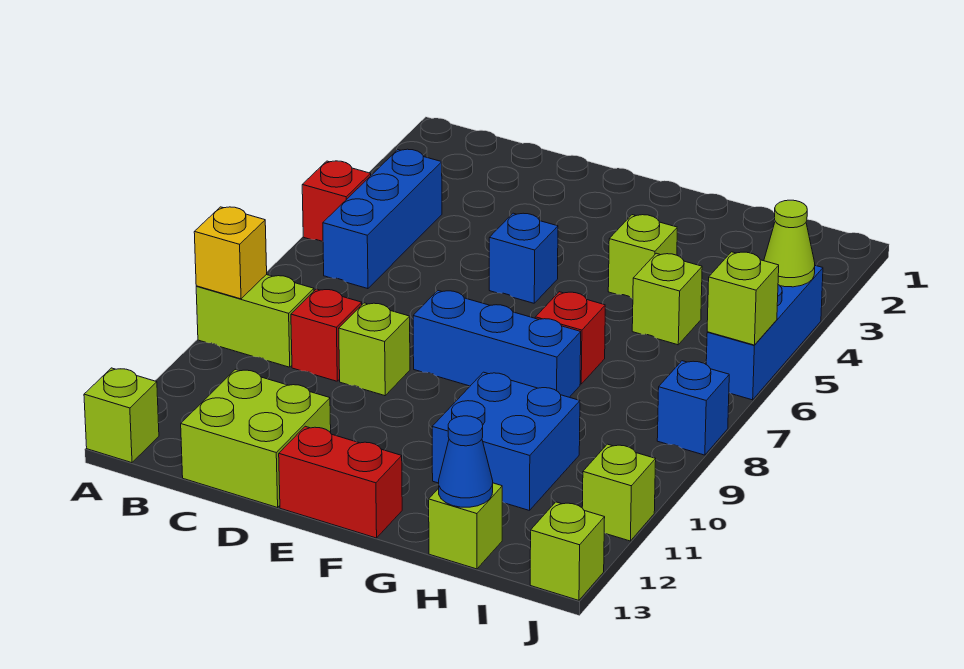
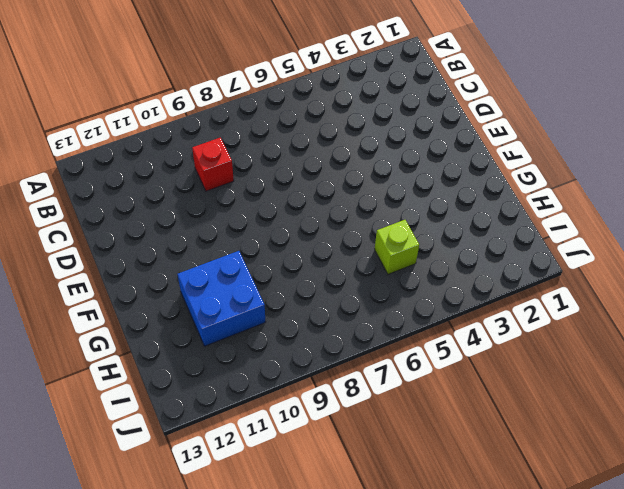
none -> red 1x1 brick [302,161,371,242]
none -> lime 1x2 brick [196,275,314,367]
none -> lime 1x1 brick [84,368,159,463]

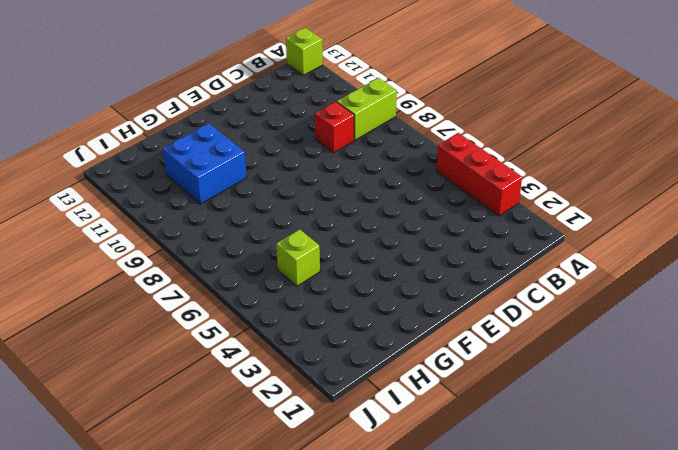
red 1x3 brick [437,133,522,216] -> red 1x1 brick [302,161,371,242]
none -> blue 1x3 brick [323,149,442,289]
none -> lime 2x2 brick [181,369,331,508]
none -> lime 1x1 brick [339,303,410,396]

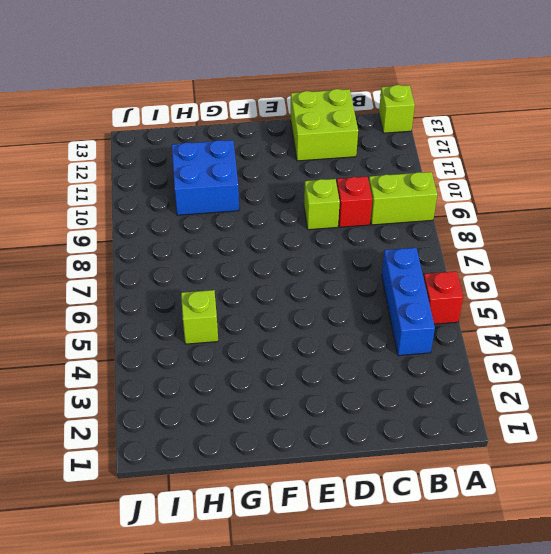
none -> blue 1x1 brick [489,213,558,303]
none -> blue 1x3 brick [413,291,581,397]
none -> red 1x2 brick [279,426,402,538]

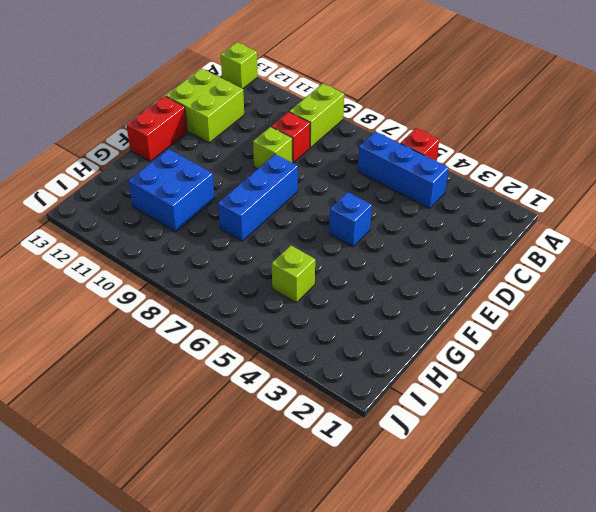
none -> lime 1x1 brick [608,215,677,299]
none -> red 1x1 brick [535,292,605,384]
none -> lime 1x1 brick [429,483,502,569]

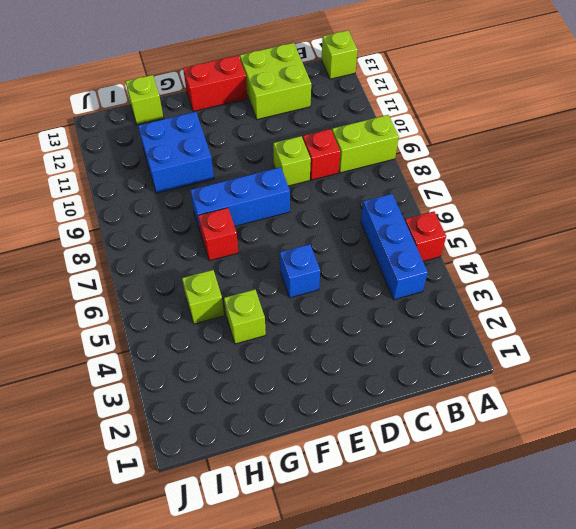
none -> blue 1x3 brick [706,266,823,400]
none -> blue 1x1 brick [657,361,729,455]
none -> lime 1x1 brick [582,444,656,541]

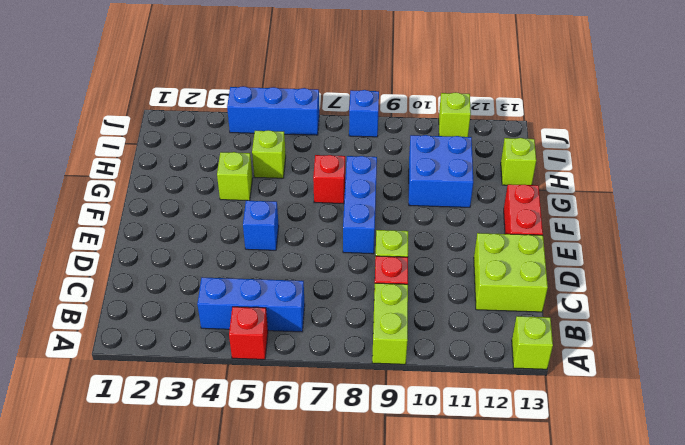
none -> lime 1x1 brick [530,502,605,600]
none -> yellow 1x1 brick [194,207,267,299]
none -> blue 1x1 cone [439,416,493,507]

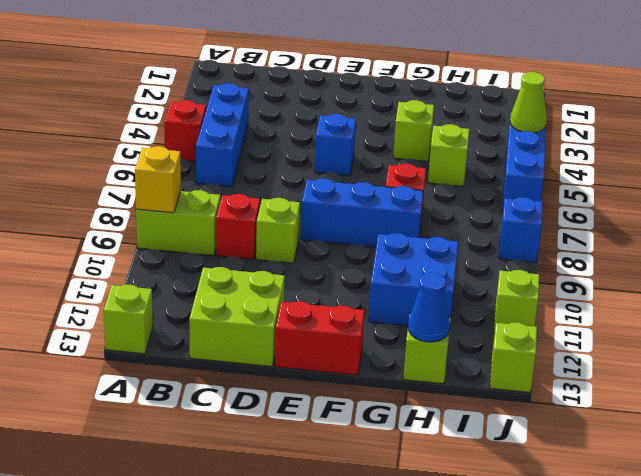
none -> lime 1x1 brick [707,252,779,345]

